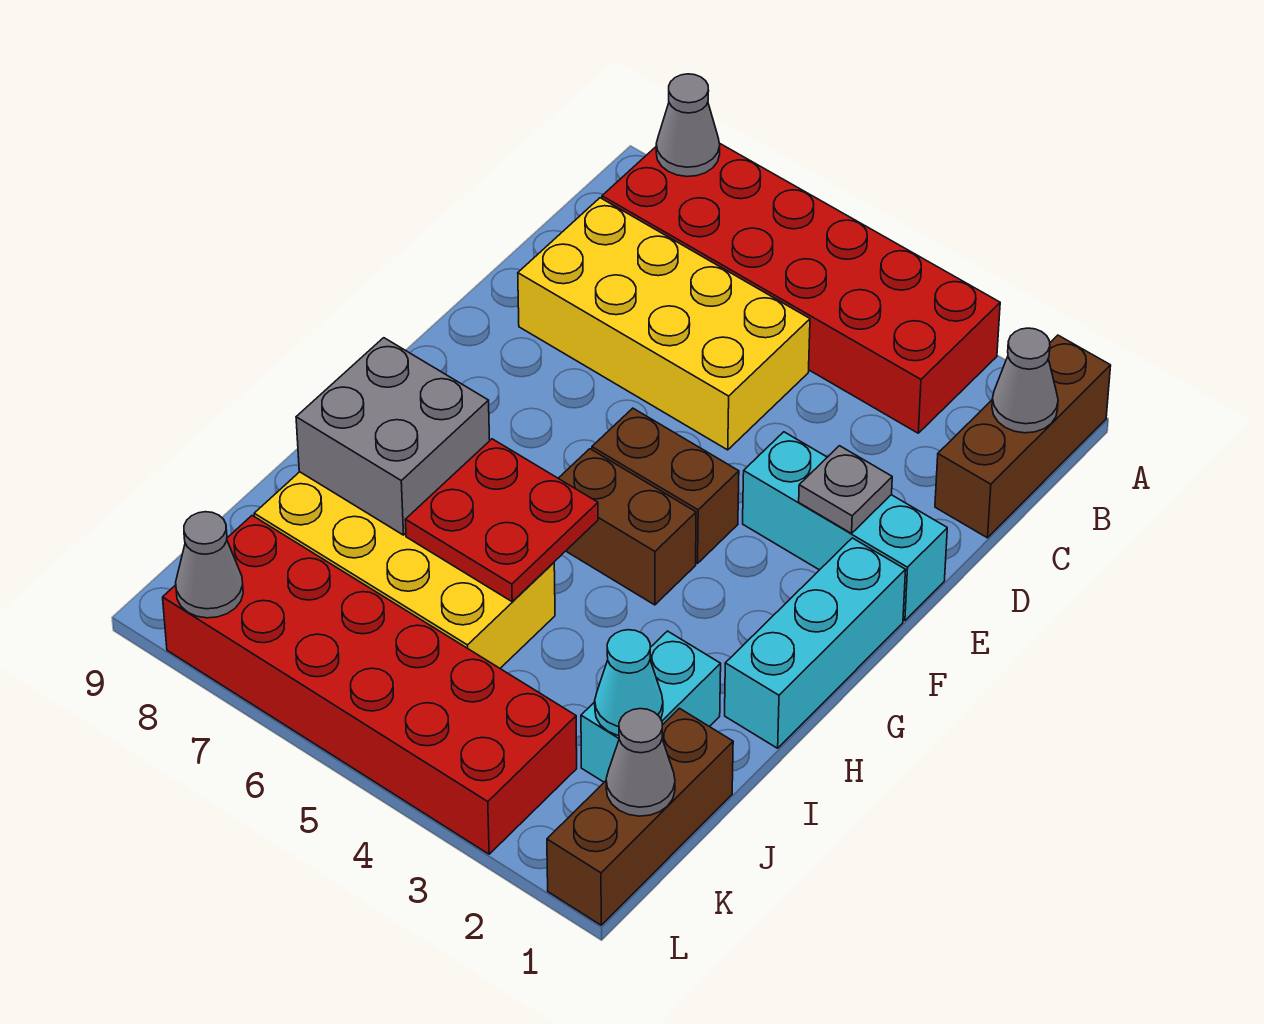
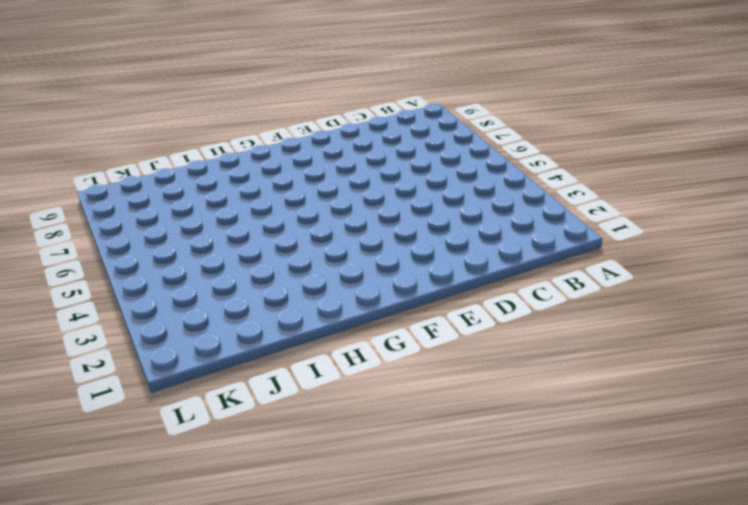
none -> brown 1x3 brick [935,335,1111,538]
none -> red 2x6 brick [602,143,1000,433]
none -> yellow 2x4 brick [518,198,810,450]

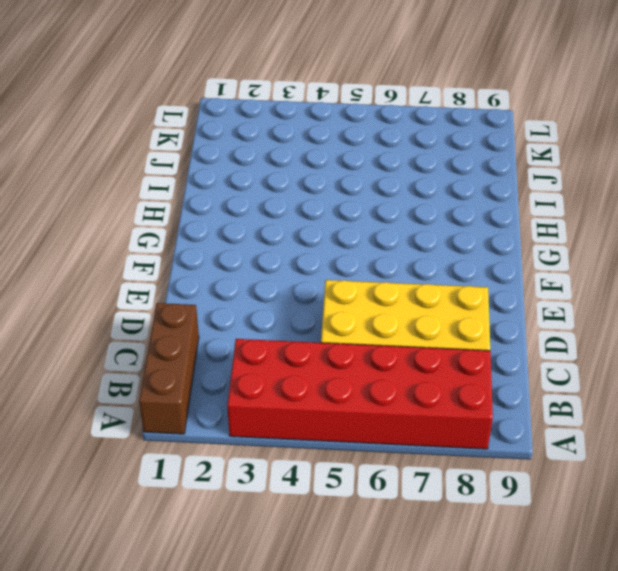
none -> cyan 1x3 brick [743,432,947,621]
none -> cyan 1x3 brick [725,538,905,748]
none -> brown 1x2 brick [592,408,739,563]

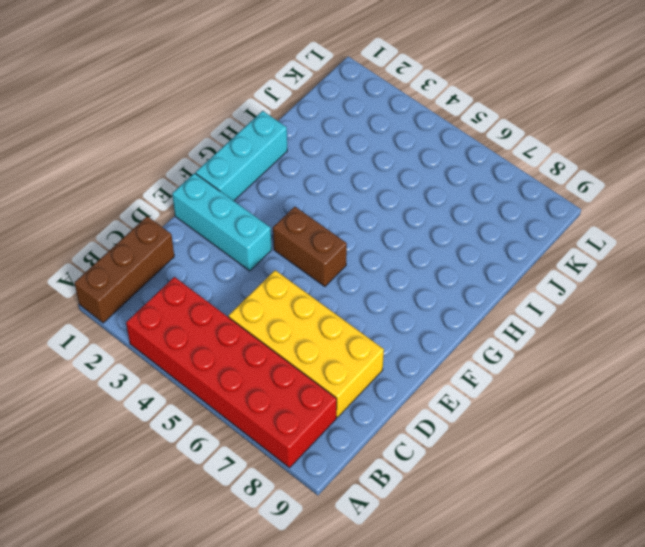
none -> brown 1x2 brick [558,449,696,605]
none -> cyan 1x2 brick [581,631,721,782]
none -> yellow 2x4 brick [254,472,555,668]

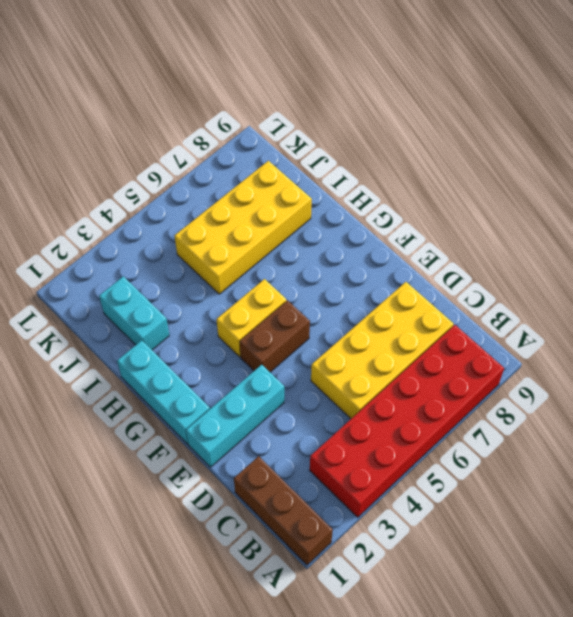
yellow 1x2 brick [217,279,286,357] -> brown 1x2 brick [558,449,696,605]
none -> brown 1x3 brick [547,708,733,925]
none -> red 2x6 brick [163,516,577,854]
none -> grey 1x1 cone [656,74,720,177]

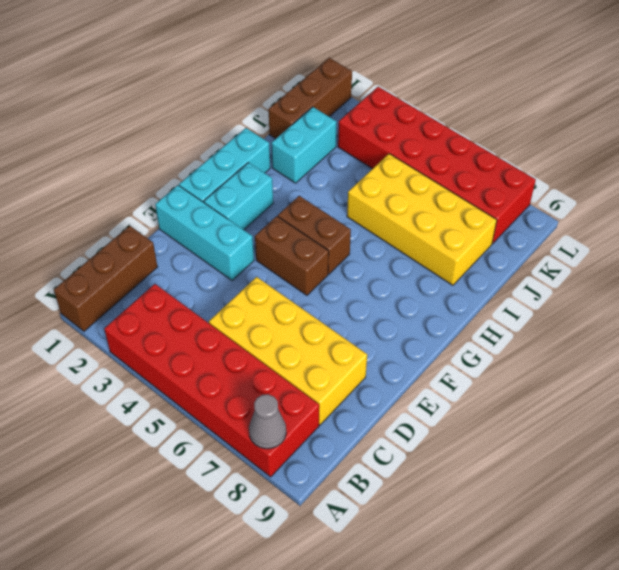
cyan 1x2 brick [204,163,273,230] -> none
none -> grey 1x1 cone [992,328,1058,433]
none -> grey 1x1 plate [799,446,892,533]
none -> red 2x2 plate [405,439,598,602]

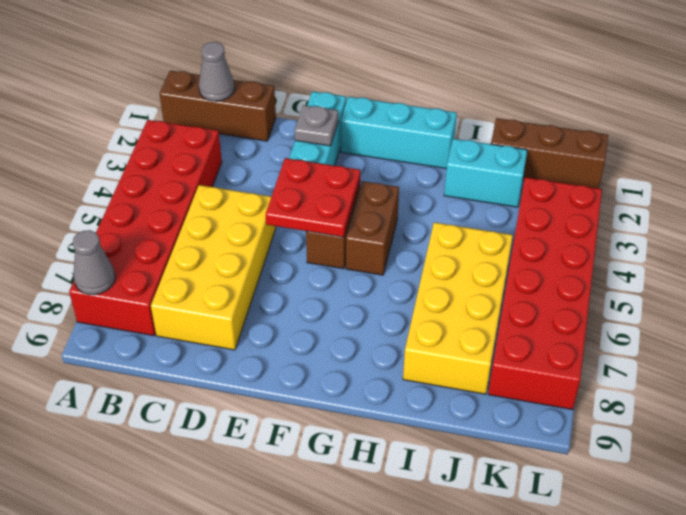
red 2x2 plate [266,158,360,237] -> red 2x2 plate moved to [405,439,598,602]
none -> grey 2x2 brick [296,338,490,535]
none -> cyan 1x1 cone [595,630,663,735]
none -> grey 1x1 cone [606,709,675,816]

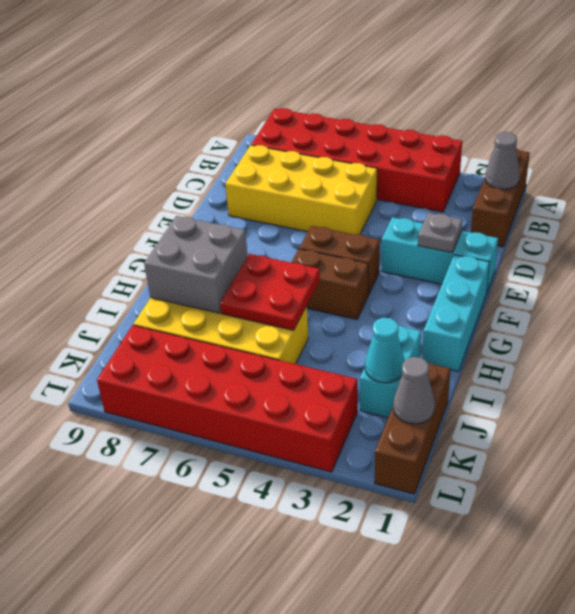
none -> grey 1x1 cone [656,74,720,177]
none -> grey 1x1 cone [176,512,243,618]

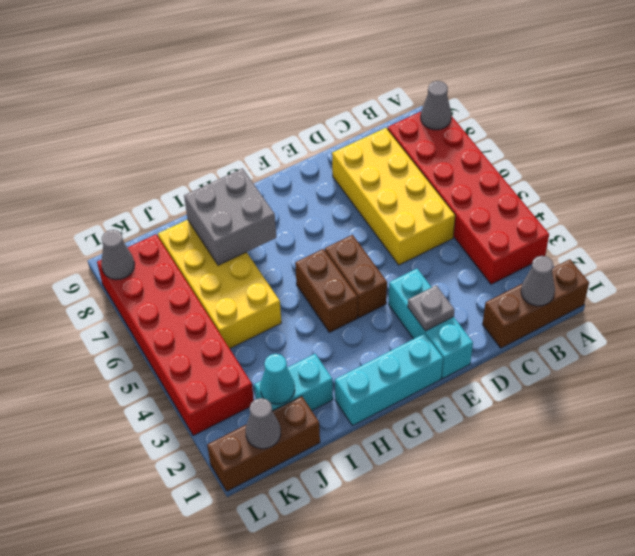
none -> red 2x2 plate [405,439,598,602]

